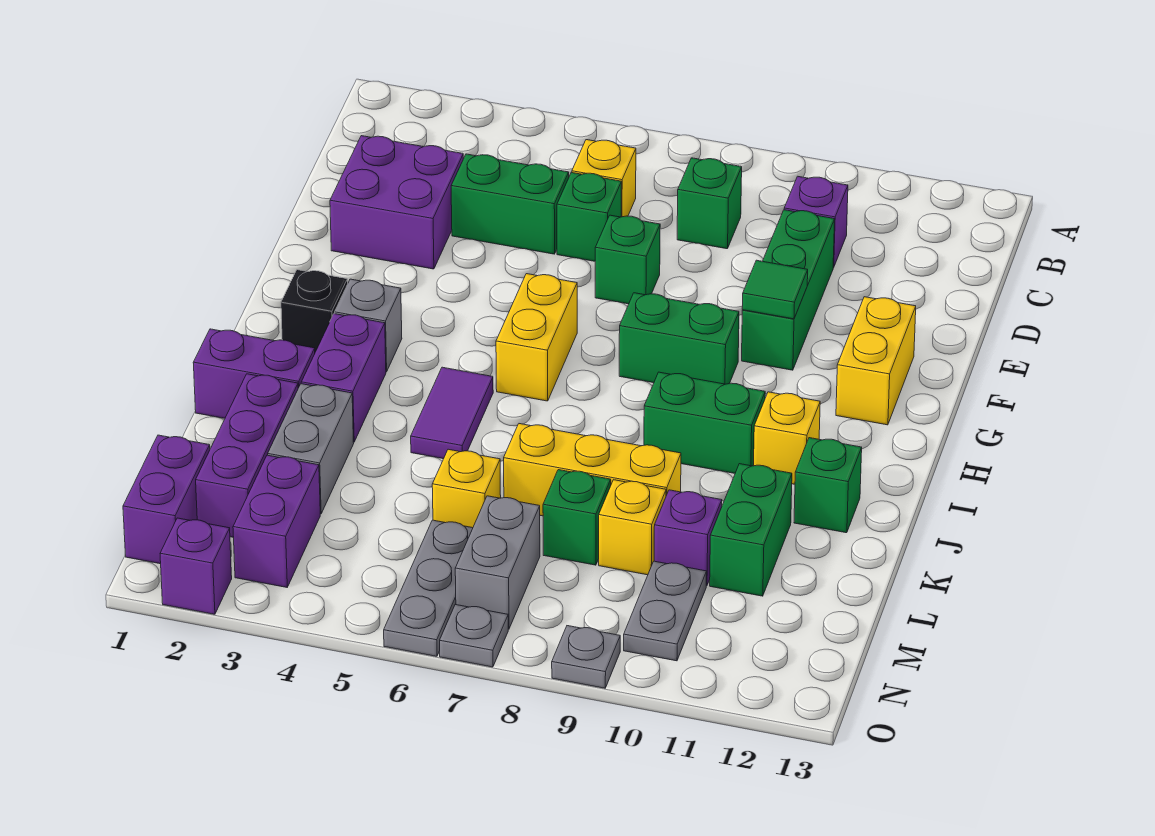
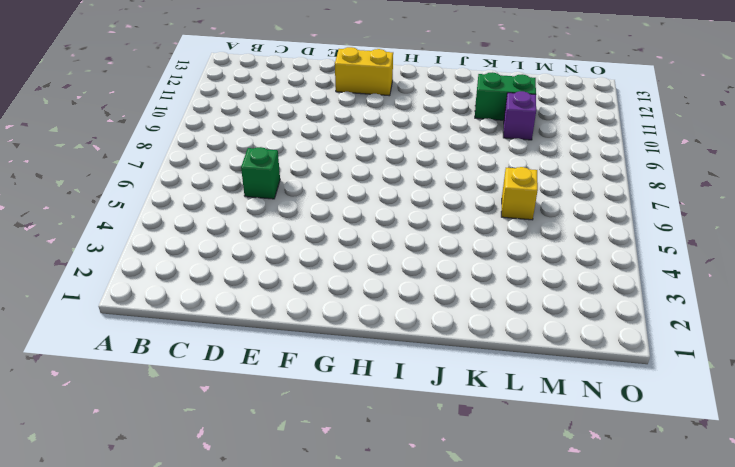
none -> yellow 1x1 brick [572,140,636,217]
none -> green 1x1 brick [677,158,742,249]
none -> purple 1x1 brick [784,176,848,267]
none -> purple 2x2 brick [330,136,463,269]

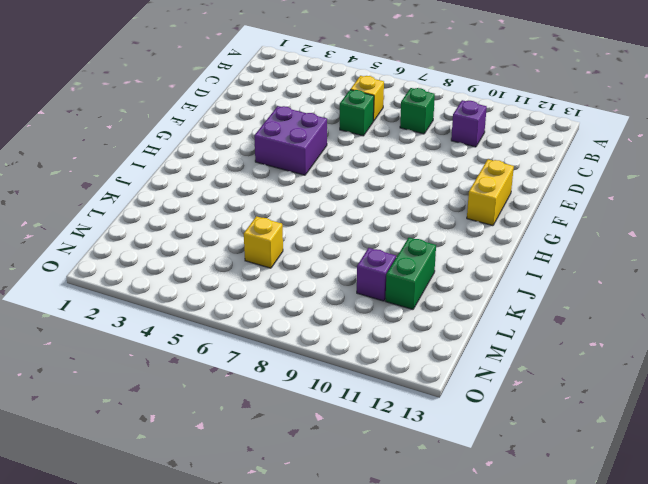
purple 2x2 brick [254,106,327,175] -> purple 2x2 brick moved to [330,136,463,269]
none -> green 1x2 brick [451,154,569,254]
none -> green 1x3 brick [742,210,835,370]
none -> green 1x1 brick [595,215,660,304]
none -> yellow 1x2 brick [496,274,577,401]

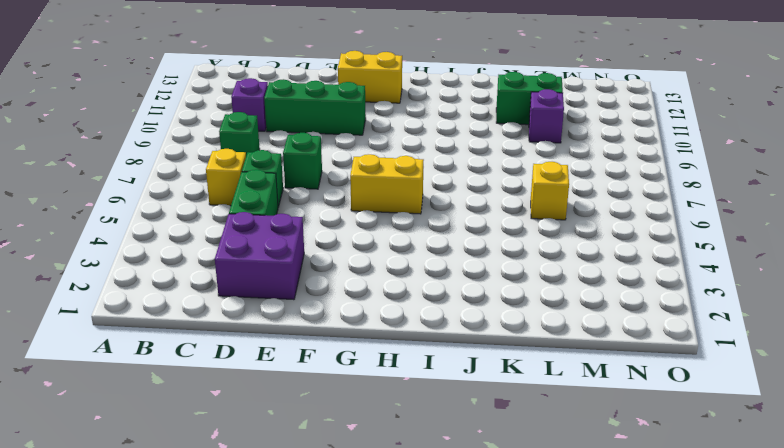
none -> green 1x2 brick [619,293,739,384]
none -> black 1x1 brick [281,270,348,352]
none -> grey 1x1 brick [335,279,402,372]
none -> purple 1x2 brick [301,314,386,442]

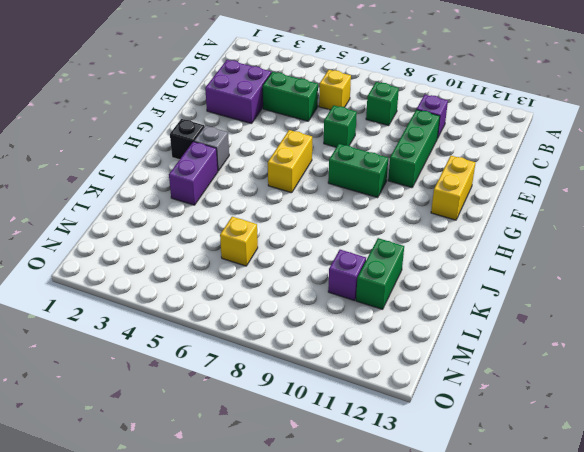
none -> green 1x1 brick [557,173,622,261]
none -> purple 1x2 tile [411,367,493,459]
none -> green 1x2 brick [644,372,765,473]
none -> yellow 1x1 brick [754,392,820,484]

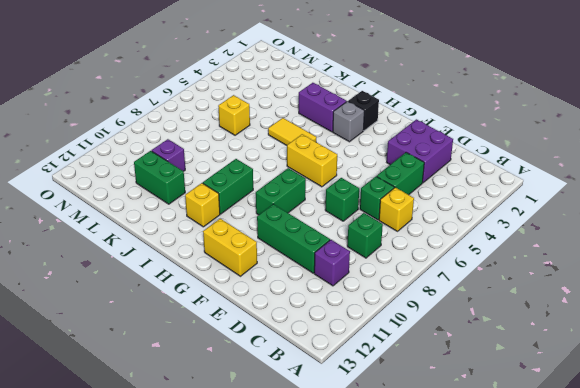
yellow 1x2 tile [268,118,316,145] -> purple 1x2 tile [411,367,493,459]
none -> purple 1x2 brick [193,329,315,418]
none -> green 1x1 brick [794,438,862,533]
none -> purple 1x3 brick [196,374,298,537]
none -> grey 1x2 brick [268,384,354,514]

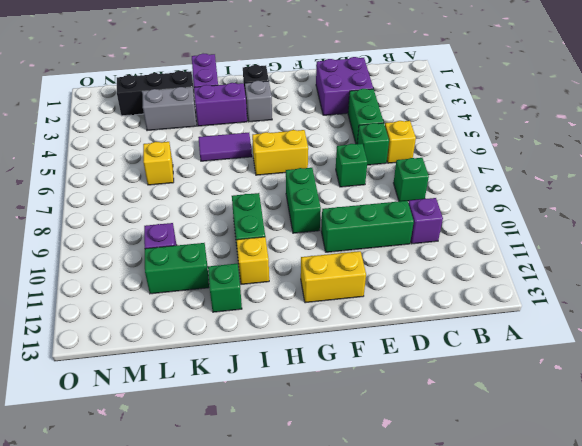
black 1x3 brick [117,71,195,116] -> purple 1x3 brick [196,374,298,537]
none -> yellow 1x3 brick [504,424,681,516]
none -> green 1x1 brick [543,470,611,565]
none -> yellow 1x1 brick [599,480,666,575]
none -> purple 1x2 brick [123,435,210,564]

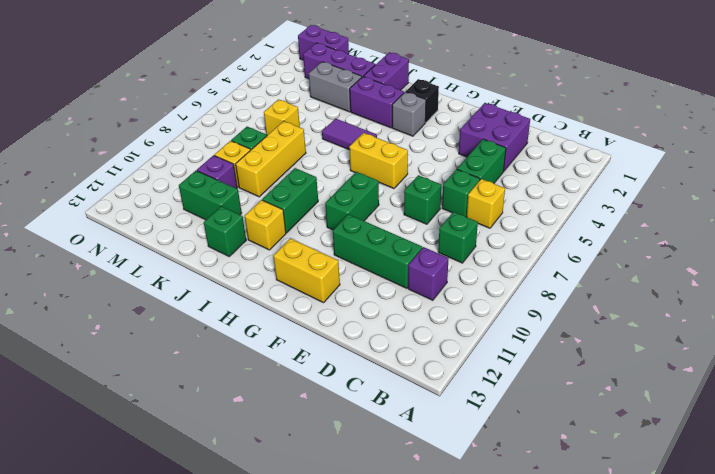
none -> purple 1x2 brick [233,455,320,587]
none -> grey 1x3 plate [384,520,473,656]
none -> grey 1x2 brick [455,496,540,629]
none -> grey 1x2 plate [624,561,707,661]

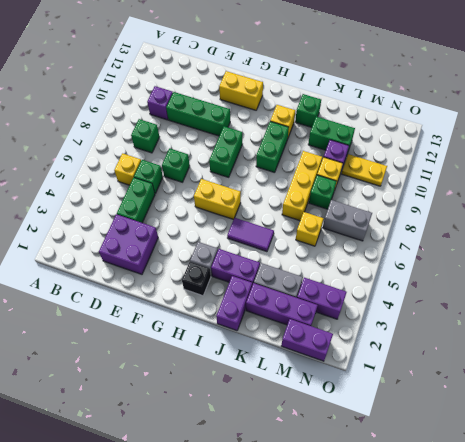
yellow 1x2 plate [342,154,387,186] -> grey 1x2 plate [624,561,707,661]
none -> grey 1x3 plate [384,520,473,656]
none -> purple 1x1 brick [160,518,232,614]
none -> grey 1x1 plate [440,605,508,667]
none -> grey 1x1 plate [552,626,620,688]

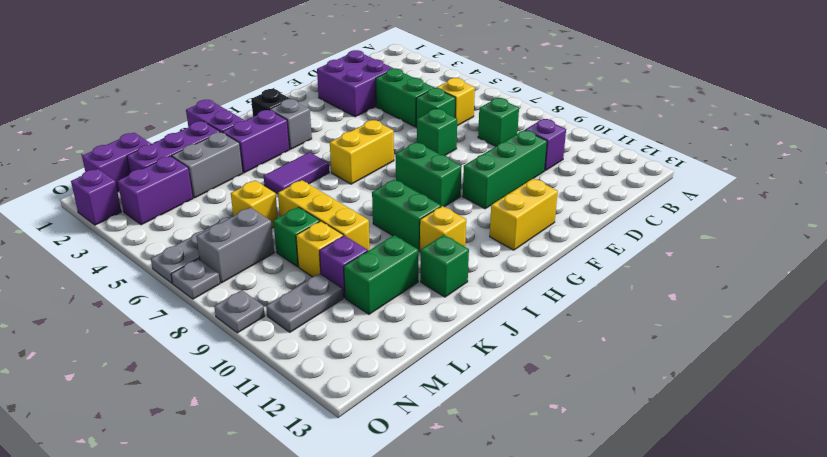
none -> green 1x1 tile [742,260,808,319]

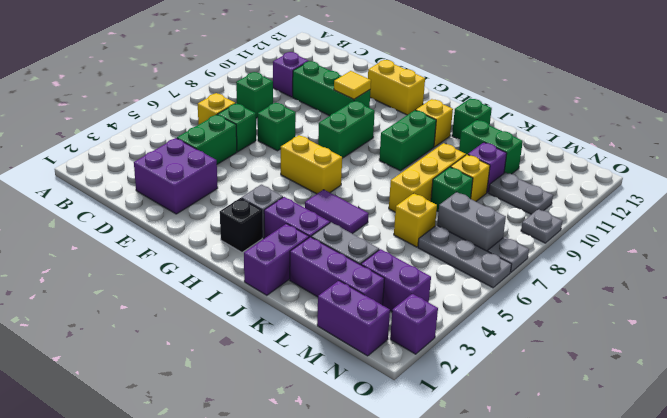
yellow 1x1 tile [334,71,371,99] -> green 1x1 tile [742,260,808,319]

